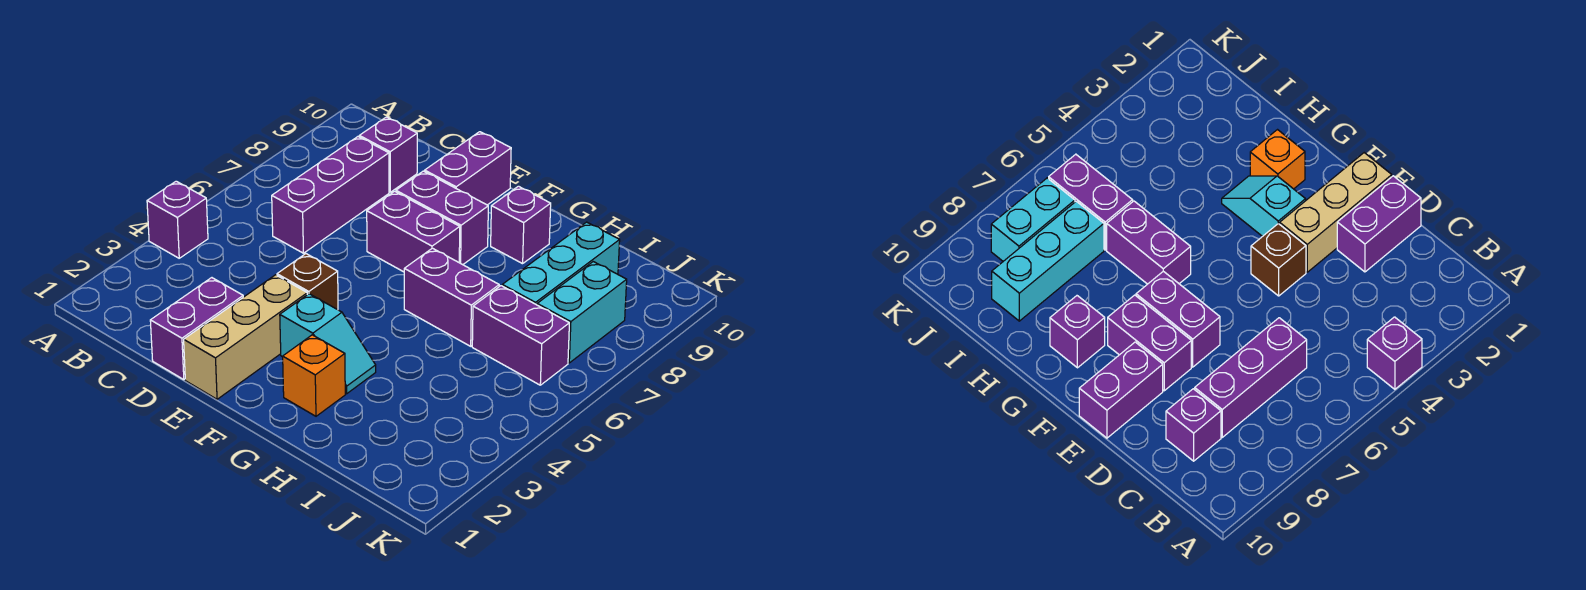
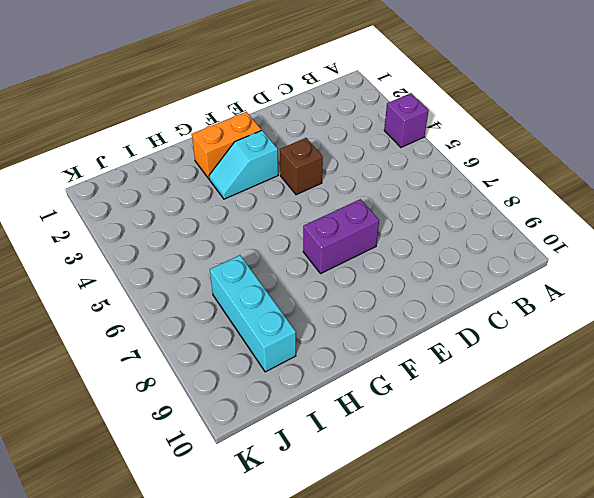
orange 1x2 brick [192,112,261,179] -> orange 1x1 brick [283,335,345,416]
none -> purple 1x3 brick [272,137,389,253]
none -> purple 1x1 brick [359,117,417,192]
none -> purple 1x2 brick [150,278,243,380]

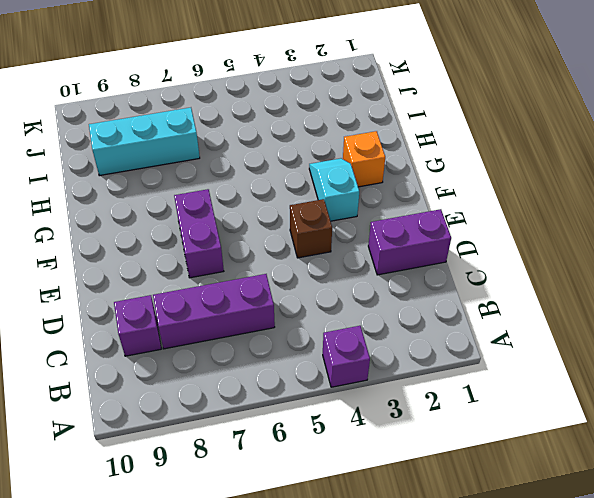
none -> tan 1x3 brick [184,275,307,399]
none -> purple 1x2 brick [396,171,488,265]
none -> purple 1x2 brick [425,132,511,205]

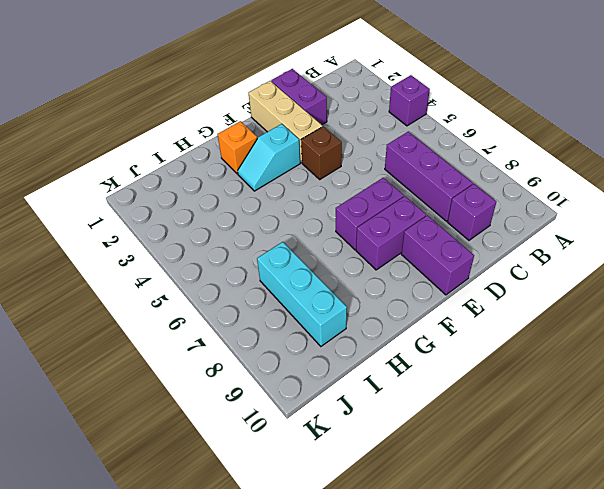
none -> purple 1x2 brick [404,248,499,346]
none -> purple 1x1 brick [491,186,551,264]
none -> purple 1x2 brick [472,286,569,385]

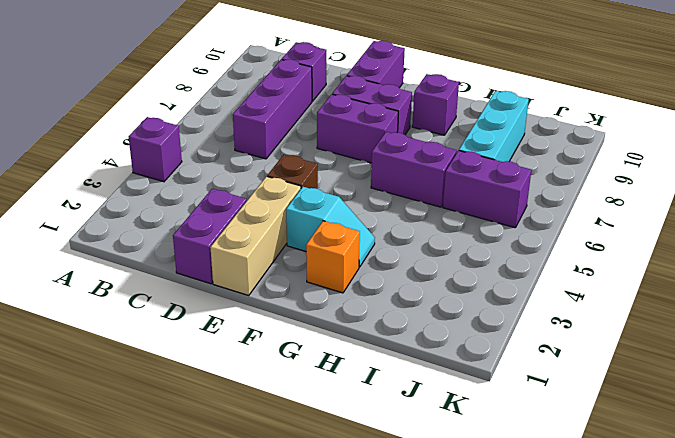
none -> cyan 1x2 brick [537,262,627,363]

